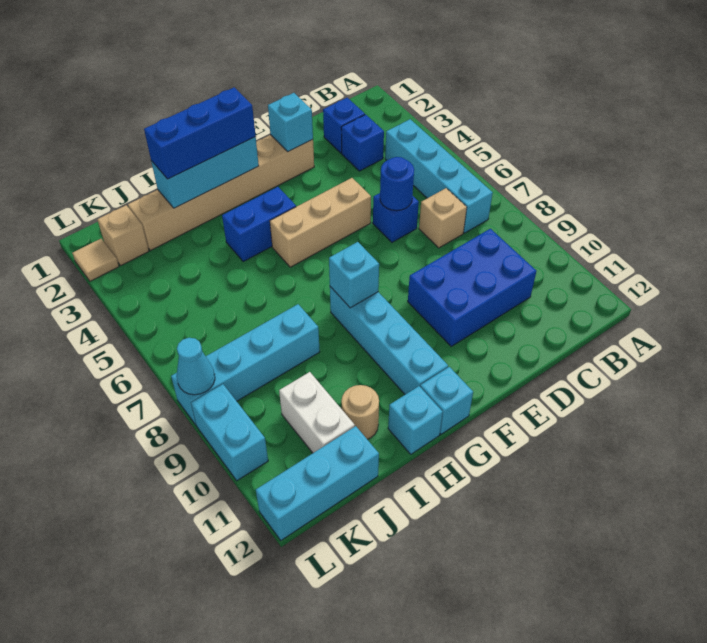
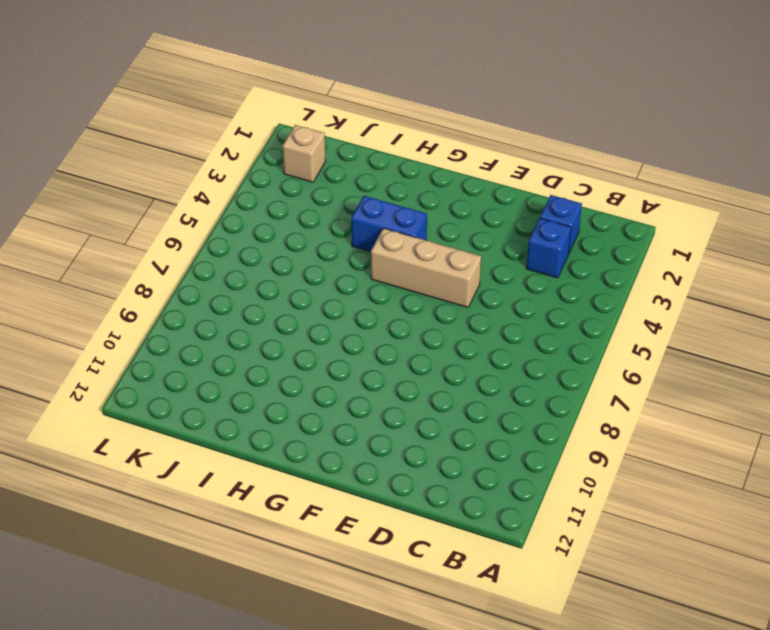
none -> cyan 1x4 brick [385,119,493,233]
none -> tan 1x1 brick [419,188,467,248]
none -> blue 2x3 brick [408,229,536,346]

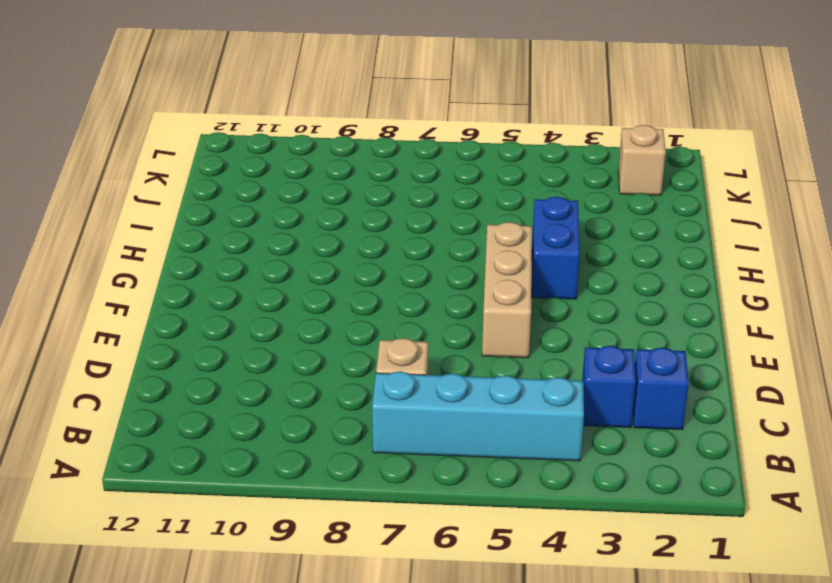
none -> blue 2x3 brick [408,229,536,346]
none -> blue 1x1 brick [373,193,419,242]
none -> tan 1x6 brick [128,135,314,251]

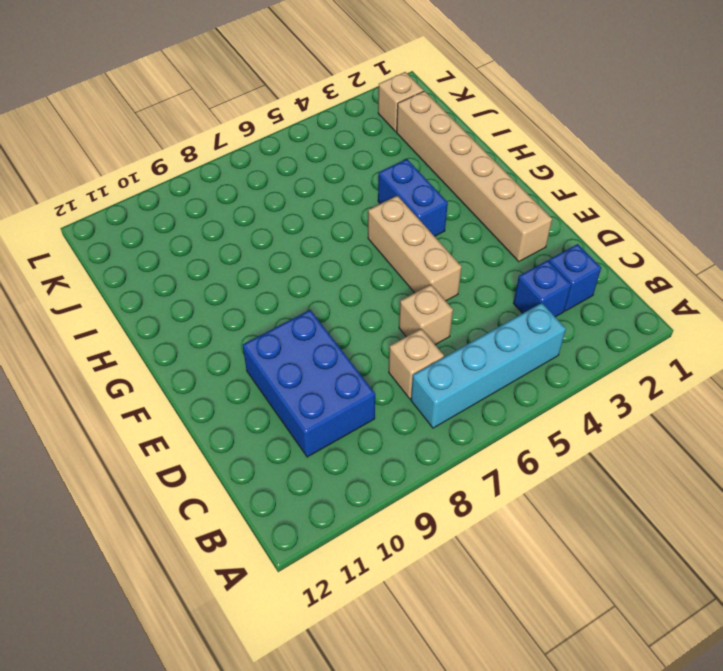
tan 1x1 brick [399,285,453,345] -> blue 1x1 brick [373,193,419,242]
none -> cyan 1x4 brick [330,287,448,394]
none -> cyan 1x1 brick [420,367,473,434]
none -> cyan 1x1 brick [388,386,443,454]

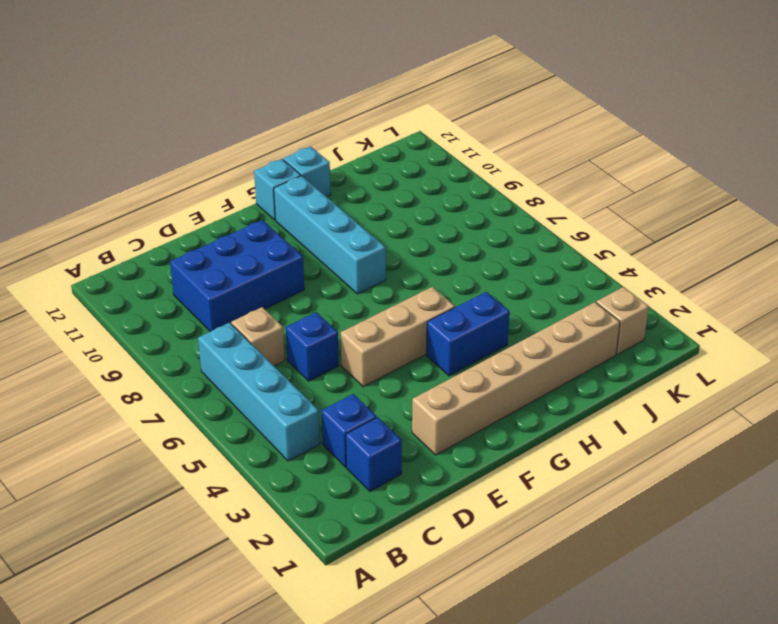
none -> cyan 1x4 brick [171,304,320,425]
none -> tan 1x1 round brick [341,385,379,439]
none -> white 1x2 brick [279,372,355,453]

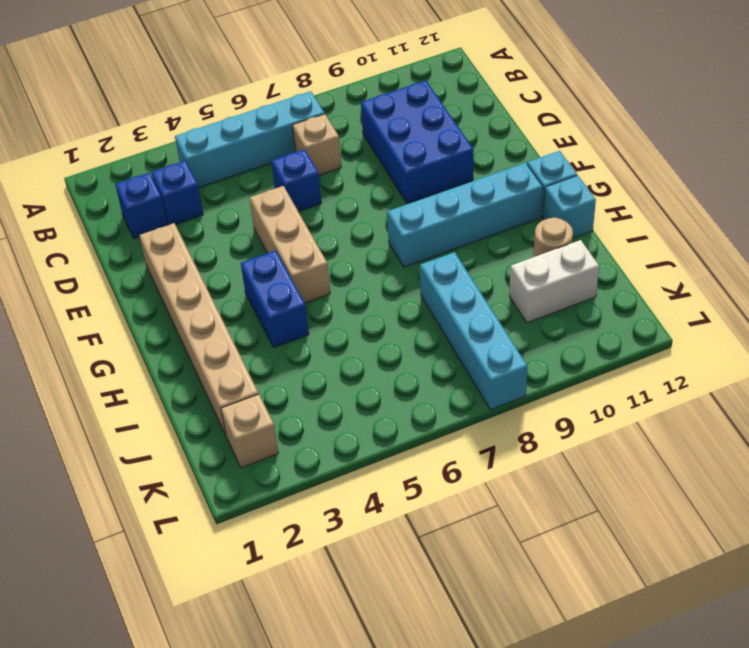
none -> cyan 1x3 brick [256,426,379,540]
none -> tan 1x1 tile [72,239,119,281]
none -> cyan 1x2 brick [191,384,268,481]

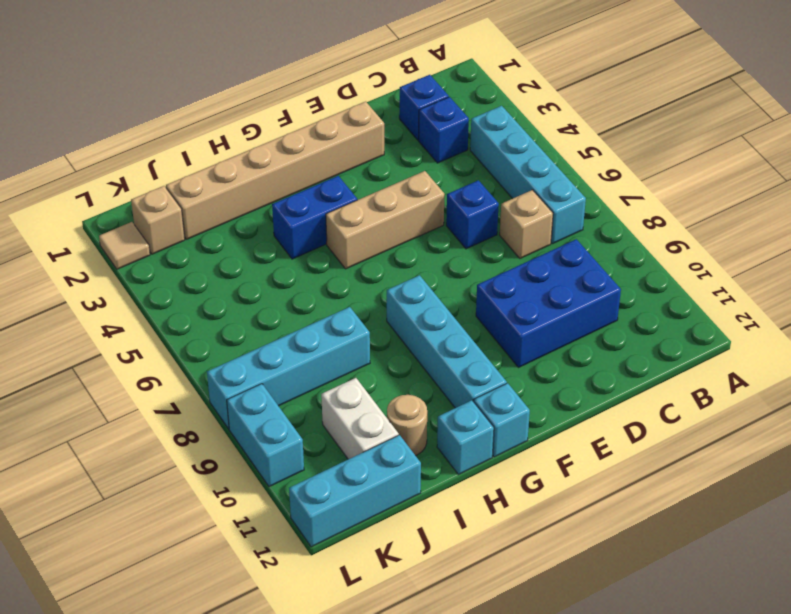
none -> blue 1x1 round brick [380,157,414,211]
none -> cyan 1x1 brick [268,93,313,151]
none -> cyan 1x3 brick [151,137,259,208]

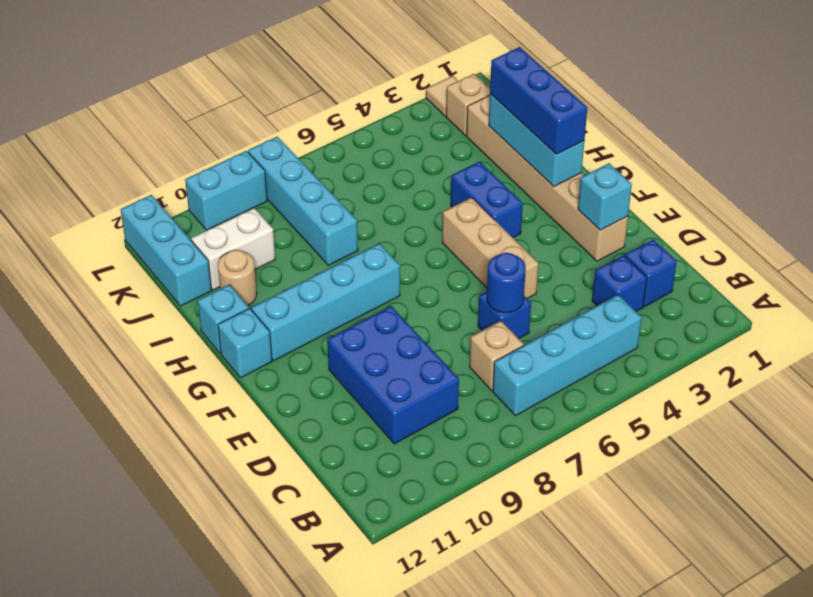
none -> cyan 1x1 brick [329,242,379,308]
none -> cyan 1x1 cone [177,338,215,395]

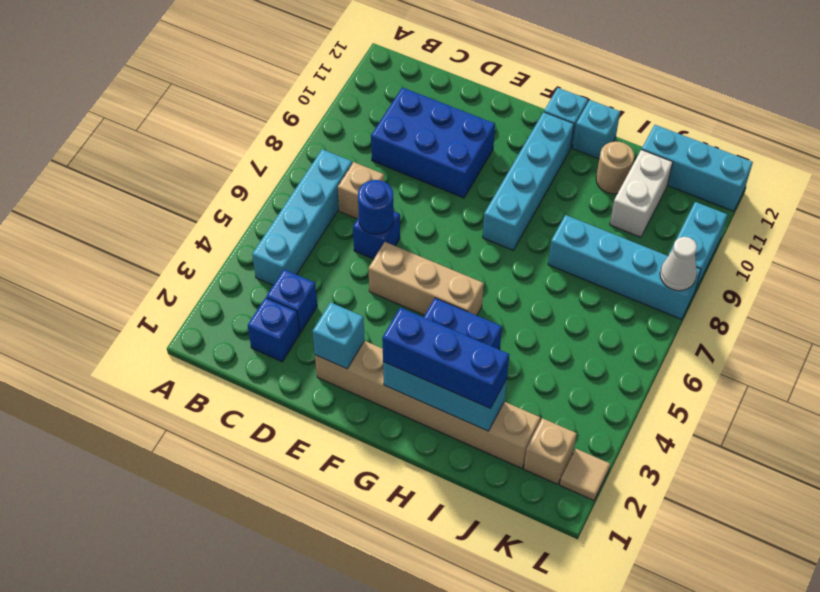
white 1x1 cone [660,237,697,291] -> cyan 1x1 cone [177,338,215,395]
none -> cyan 1x1 brick [329,242,379,308]

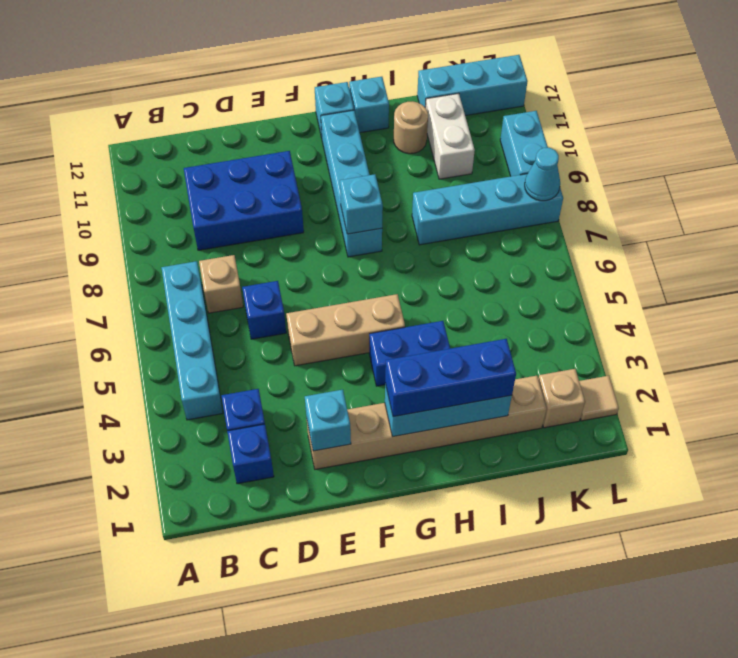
none -> blue 1x1 round brick [380,157,414,211]

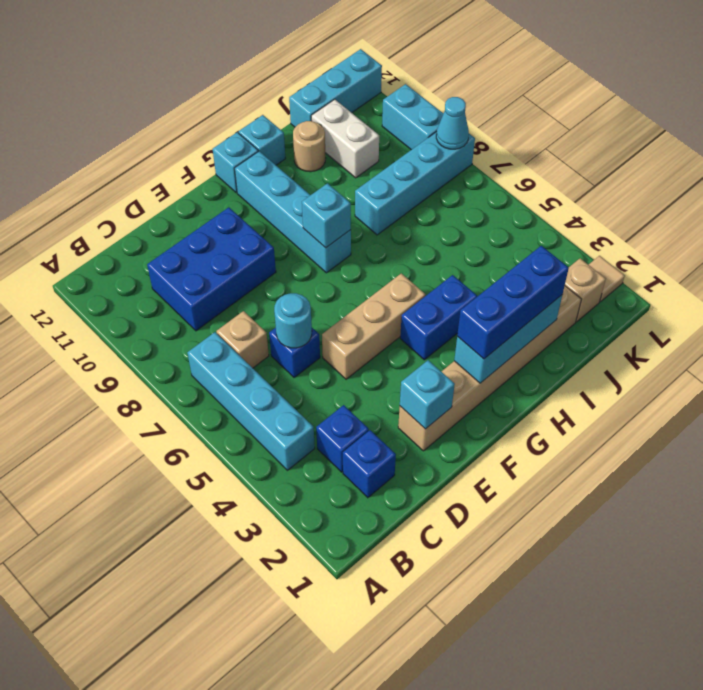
cyan 1x1 round brick [274,293,312,348] -> blue 1x1 round brick [380,157,414,211]

